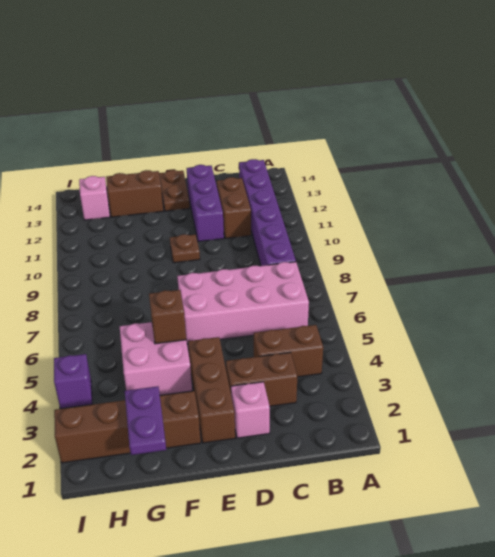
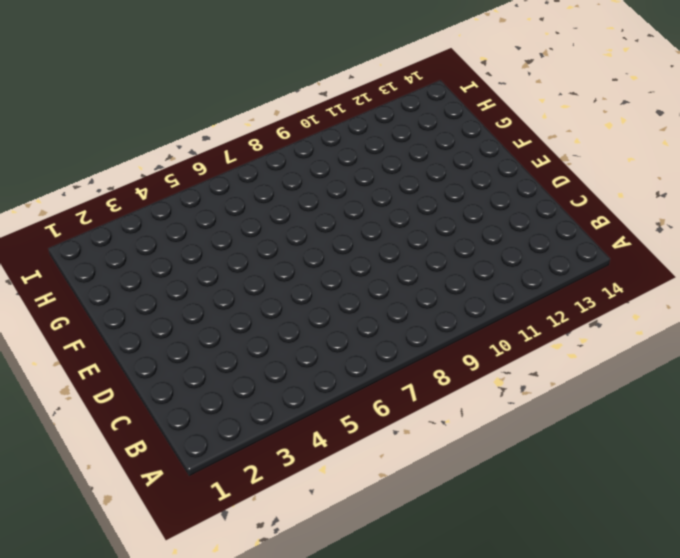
none -> brown 1x2 brick [254,325,323,377]
none -> pink 2x4 brick [177,262,309,344]
none -> purple 1x6 brick [239,159,296,266]

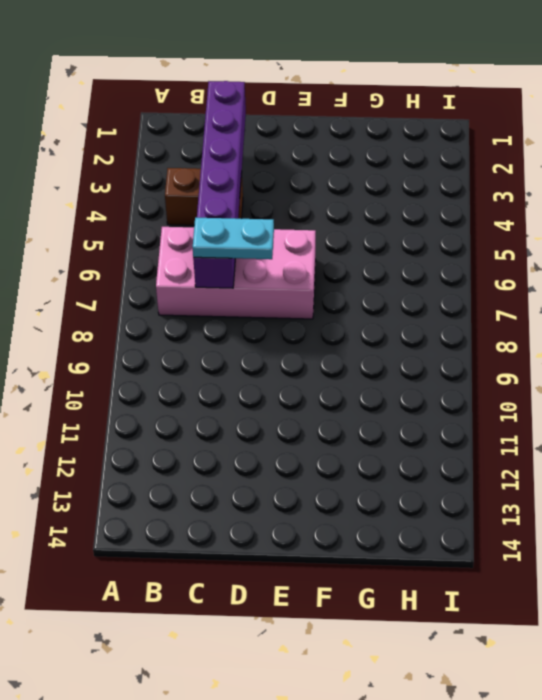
purple 1x6 brick [193,81,246,288] -> purple 1x6 brick moved to [239,159,296,266]
cyan 1x2 plate [193,218,274,259] -> none
none -> brown 1x2 brick [226,352,297,406]
none -> brown 1x2 brick [217,177,251,239]
none -> pink 1x1 brick [231,382,270,438]

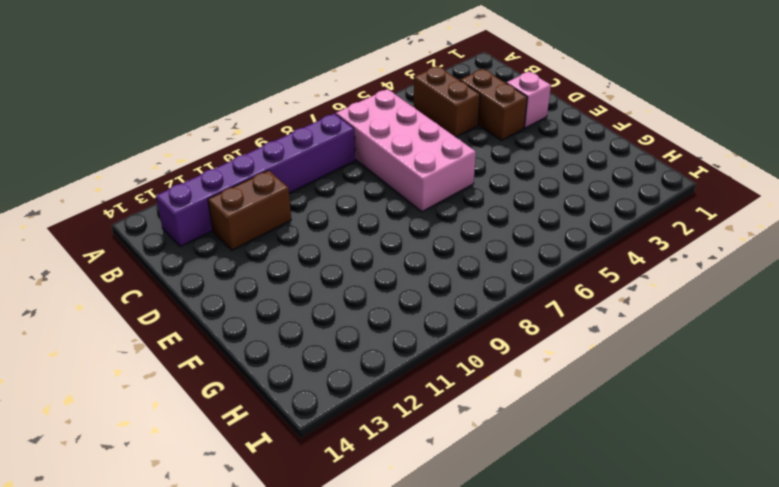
none -> purple 1x3 brick [187,165,224,242]
none -> brown 1x3 brick [188,337,235,443]
none -> brown 1x1 plate [170,234,200,263]

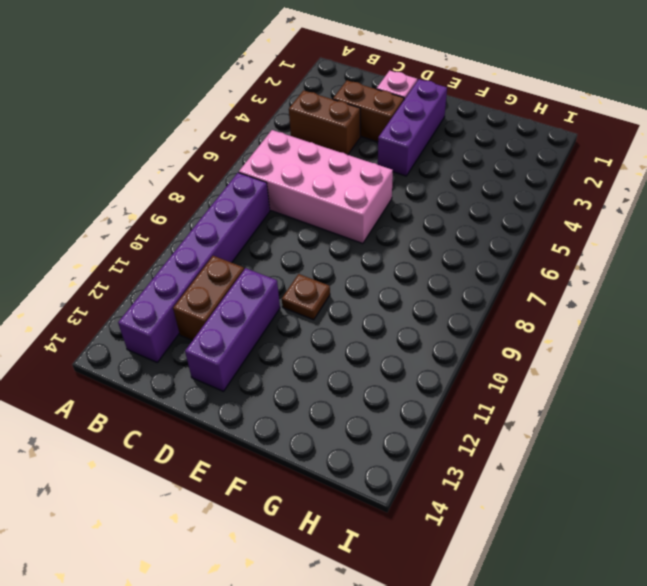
purple 1x3 brick [378,79,447,176] -> brown 1x3 brick [188,337,235,443]
none -> brown 1x2 plate [159,170,190,211]
none -> brown 1x4 brick [54,391,201,463]
none -> pink 2x2 brick [120,322,192,395]

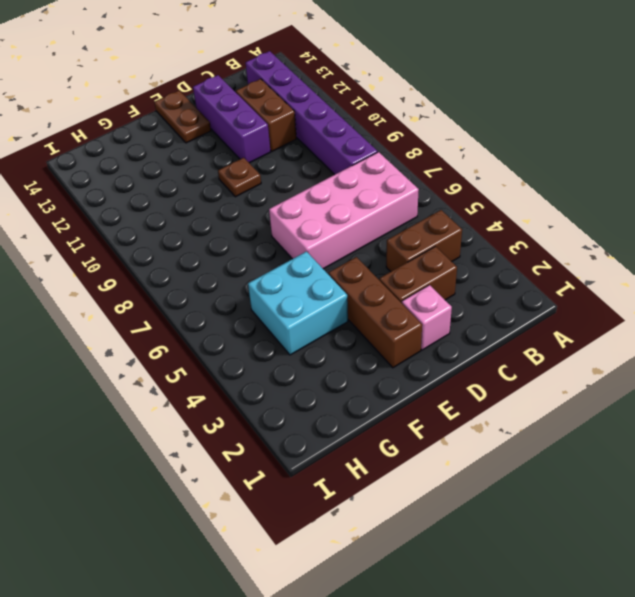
cyan 2x2 brick [248,252,348,355] -> pink 2x2 brick [120,322,192,395]
none -> brown 1x4 brick [54,391,201,463]
none -> brown 1x2 brick [106,170,163,217]
none -> pink 1x1 brick [79,176,110,220]

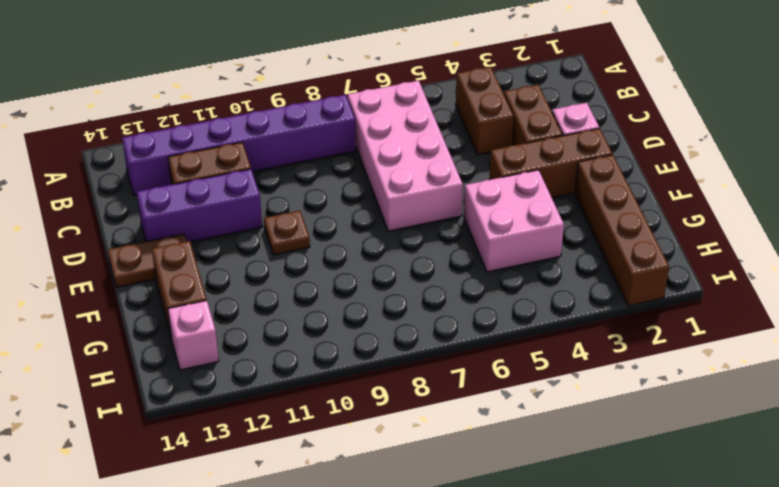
none -> purple 1x1 brick [54,354,92,409]
none -> brown 1x1 brick [149,290,186,344]
none -> purple 1x2 plate [125,386,166,455]

